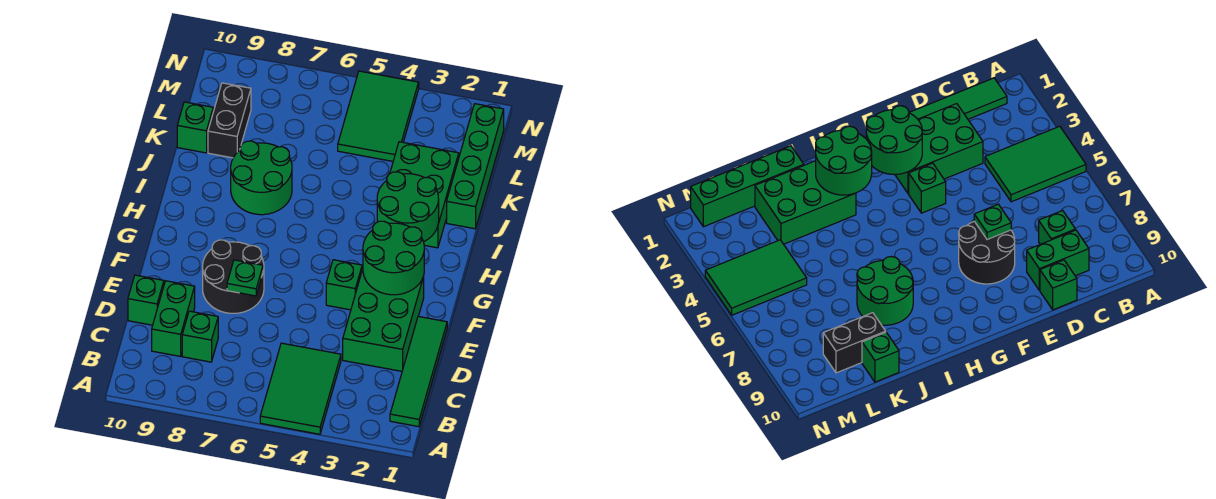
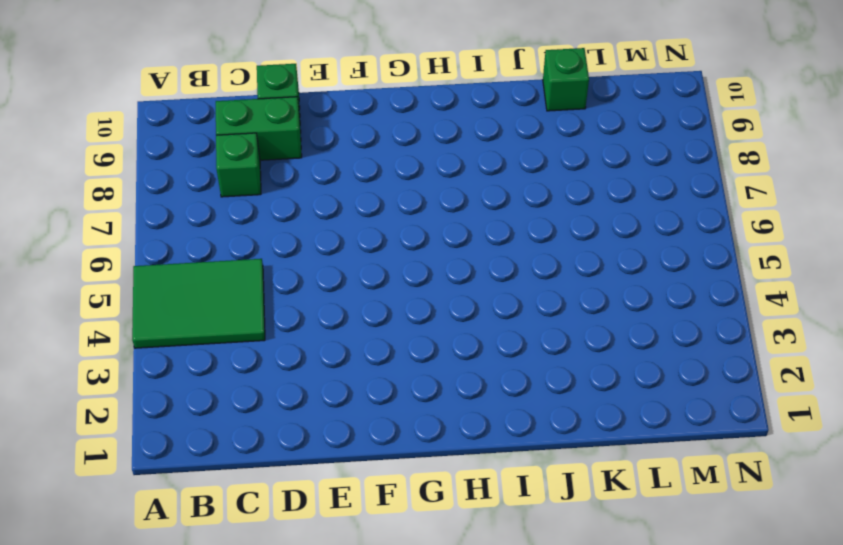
none -> green 1x4 tile [390,316,447,427]
none -> green 2x3 brick [343,269,424,371]
none -> black 2x2 round brick [203,240,264,313]

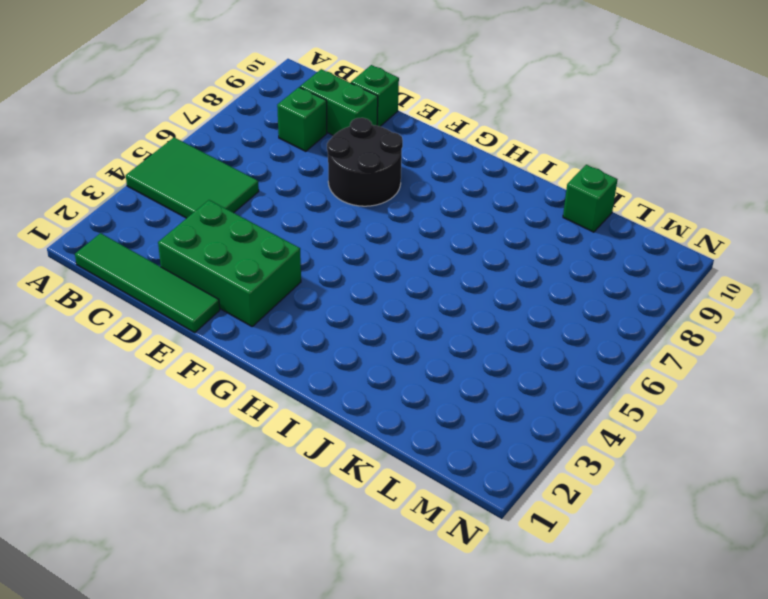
none -> green 1x1 brick [326,260,362,310]
none -> green 2x3 brick [390,142,459,248]
none -> green 2x2 round brick [231,141,292,215]

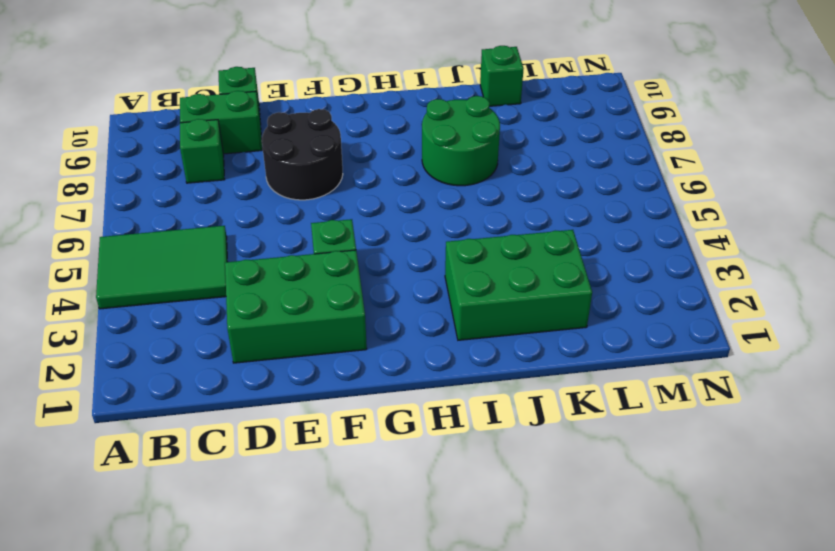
none -> green 1x4 tile [390,316,447,427]
none -> green 1x4 brick [447,104,504,229]
none -> black 1x2 brick [208,83,251,158]

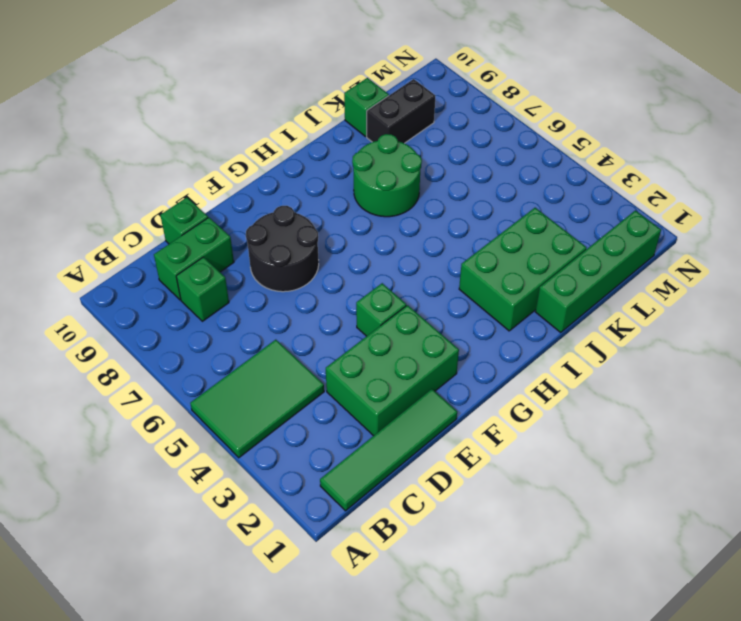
none -> green 2x3 tile [338,71,419,161]
none -> green 1x1 plate [227,260,263,296]
none -> green 2x2 round brick [363,221,424,295]

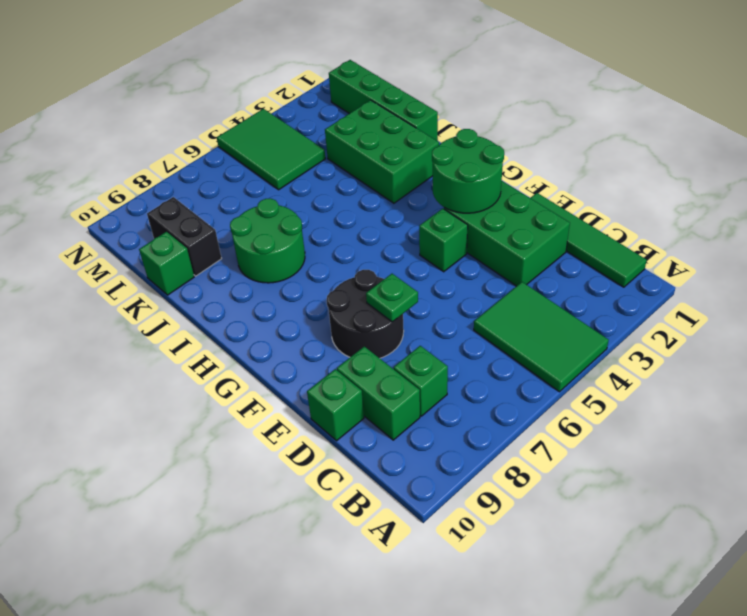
none -> green 2x2 round brick [377,172,439,242]

